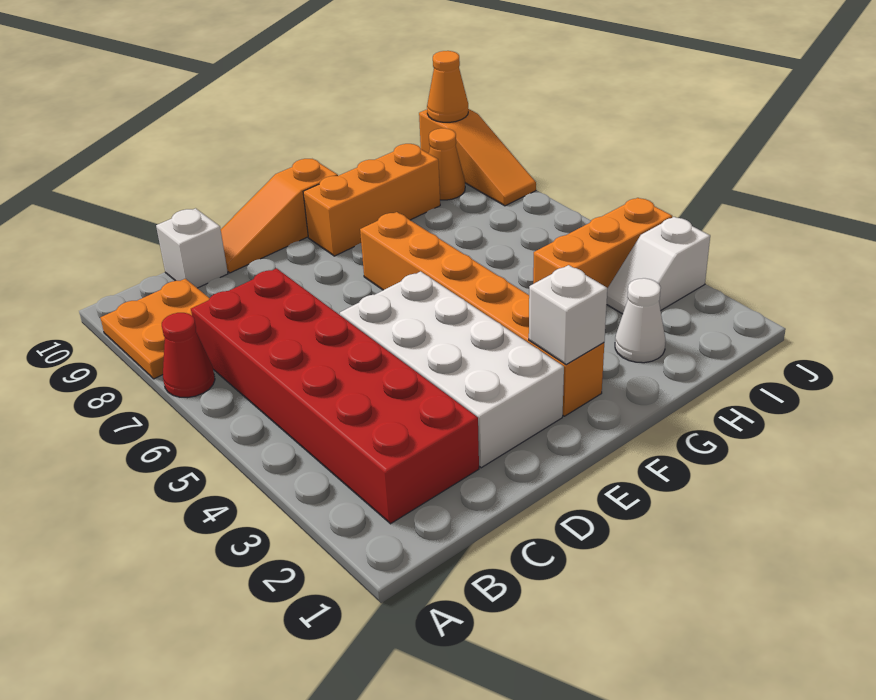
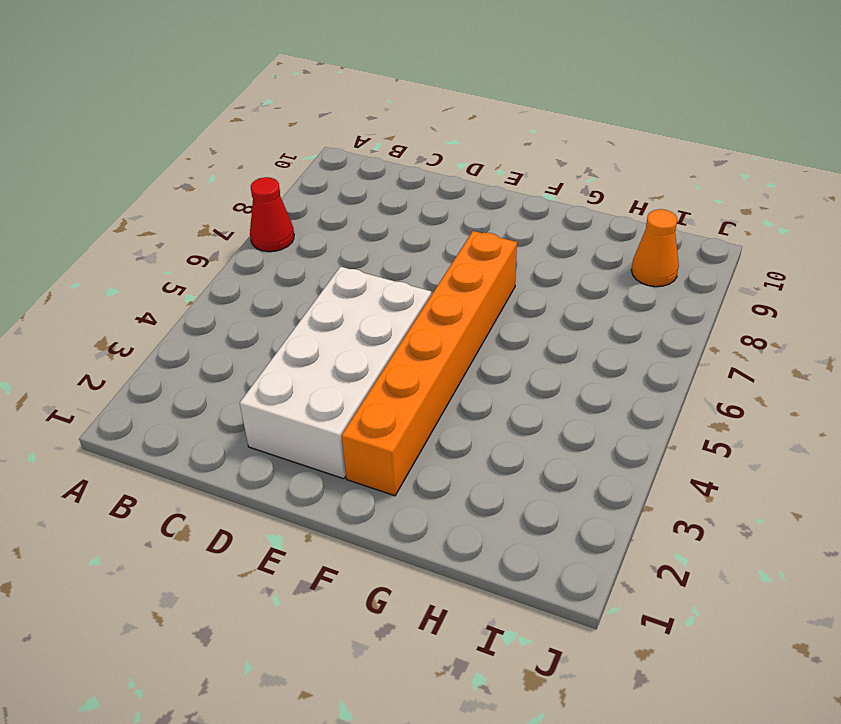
none -> orange 2x2 plate [100,279,210,379]
none -> red 2x6 brick [191,268,479,524]
none -> white 1x1 brick [156,208,228,288]

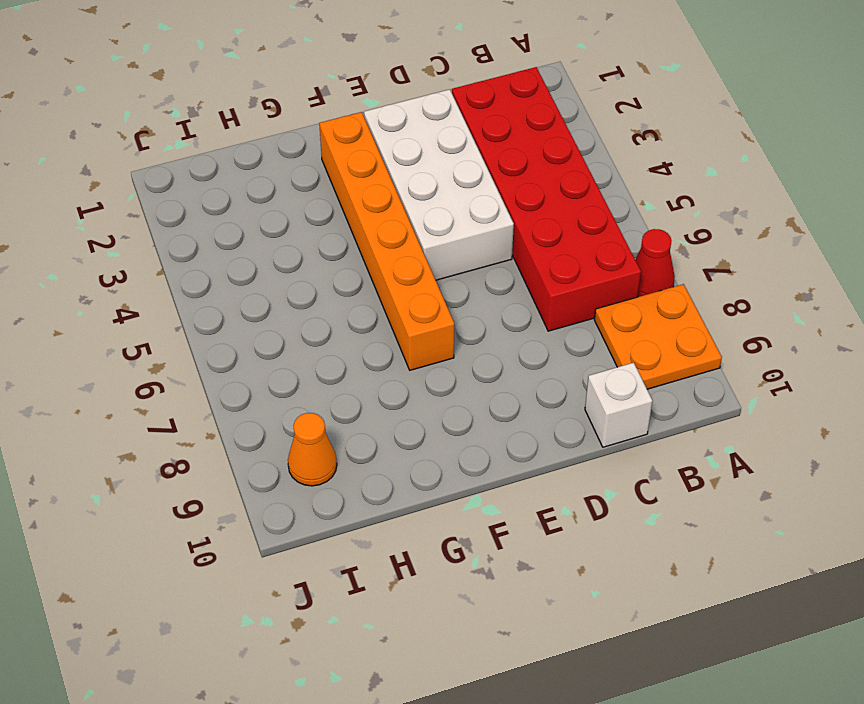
none -> orange 1x3 slope [221,159,338,273]
none -> orange 1x3 brick [303,144,440,256]
none -> white 1x1 cone [615,278,666,363]

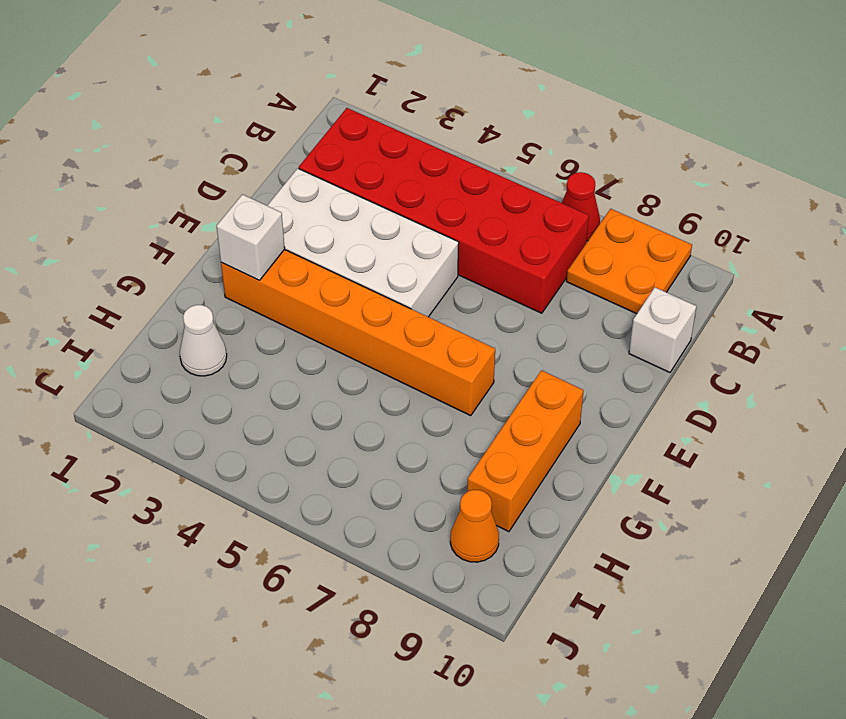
none -> orange 1x3 slope [221,159,338,273]
none -> orange 1x3 brick [533,198,672,288]
none -> white 1x2 slope [607,217,710,314]

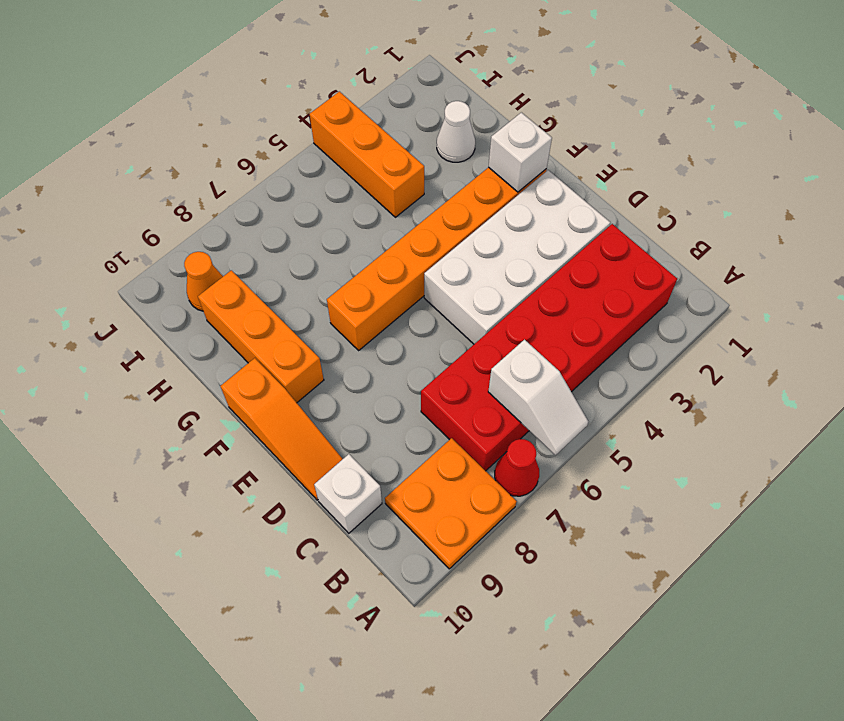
white 1x2 slope [488,340,588,455] -> white 1x2 slope moved to [607,217,710,314]
none -> orange 1x3 slope [419,109,536,206]
none -> orange 1x1 cone [427,51,468,122]

